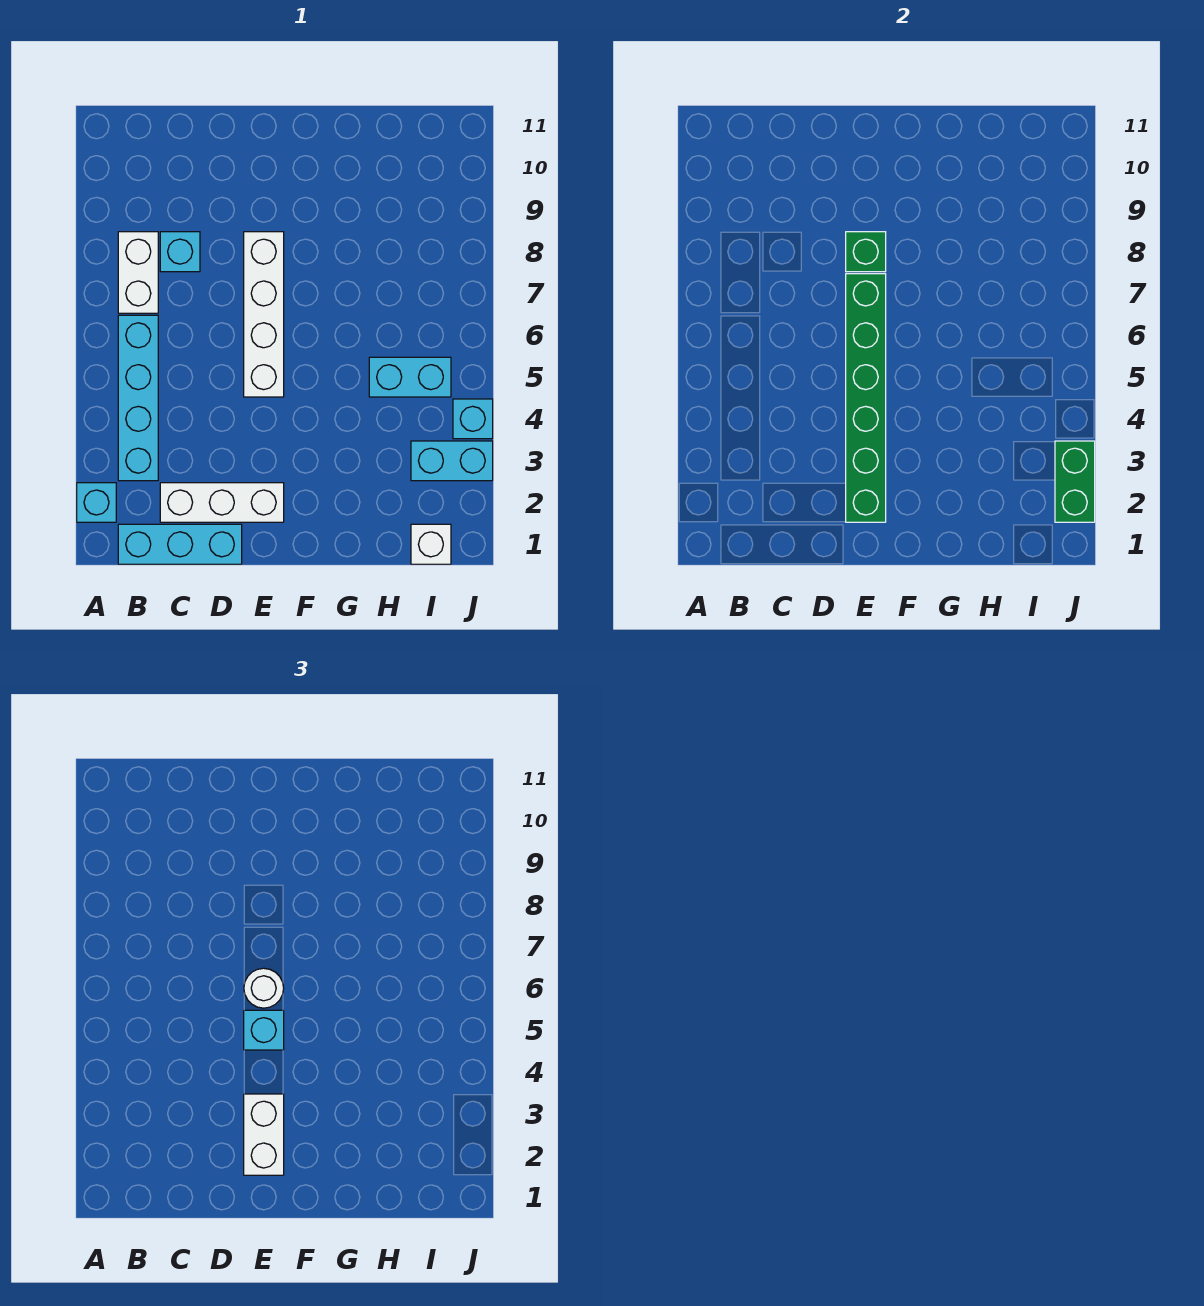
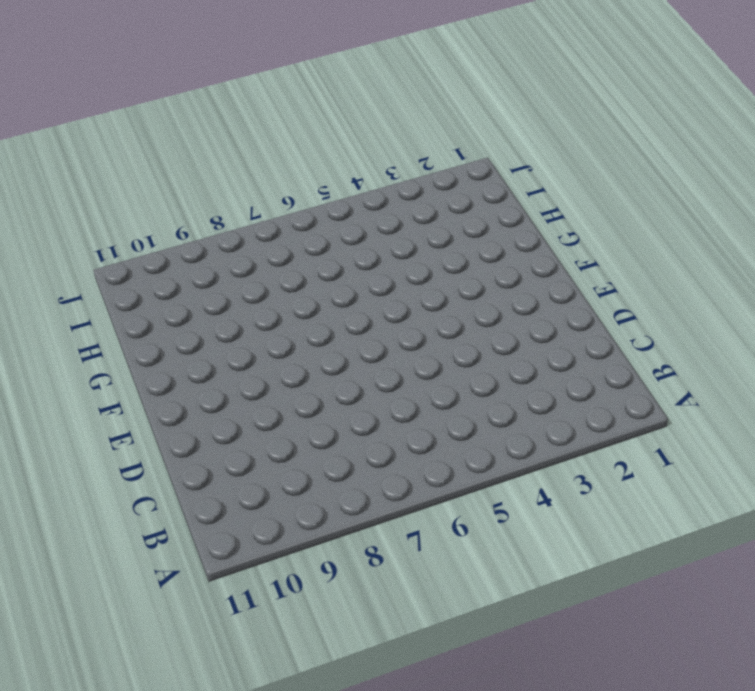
none -> cyan 1x1 brick [77,483,116,522]
none -> cyan 1x3 brick [118,524,242,564]
none -> cyan 1x4 brick [118,315,158,481]

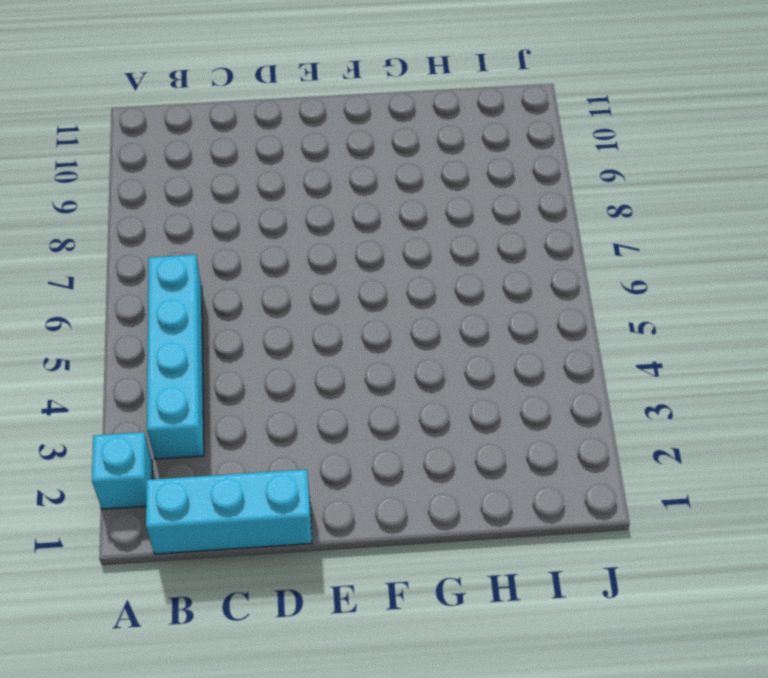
none -> white 1x2 brick [118,232,158,313]
none -> white 1x3 brick [160,483,284,522]
none -> cyan 1x1 brick [160,232,200,272]

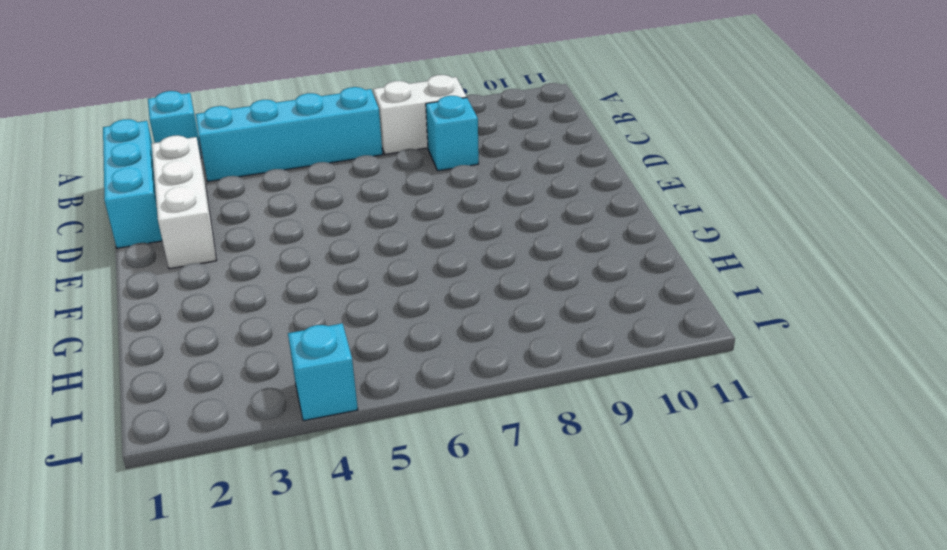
none -> white 1x4 brick [244,232,284,397]
none -> cyan 1x2 brick [369,357,451,397]
none -> white 1x1 brick [411,524,451,564]

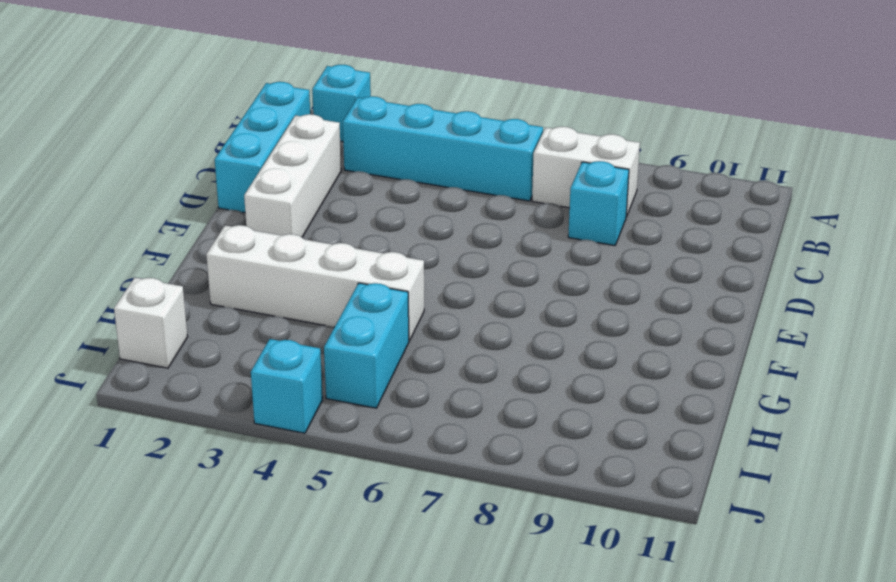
white 1x4 brick [206,225,424,341] -> white 1x4 brick moved to [244,232,284,397]
none -> cyan 1x2 brick [411,441,493,481]
none -> green 1x6 brick [846,274,886,522]
none -> green 1x1 brick [846,232,886,272]

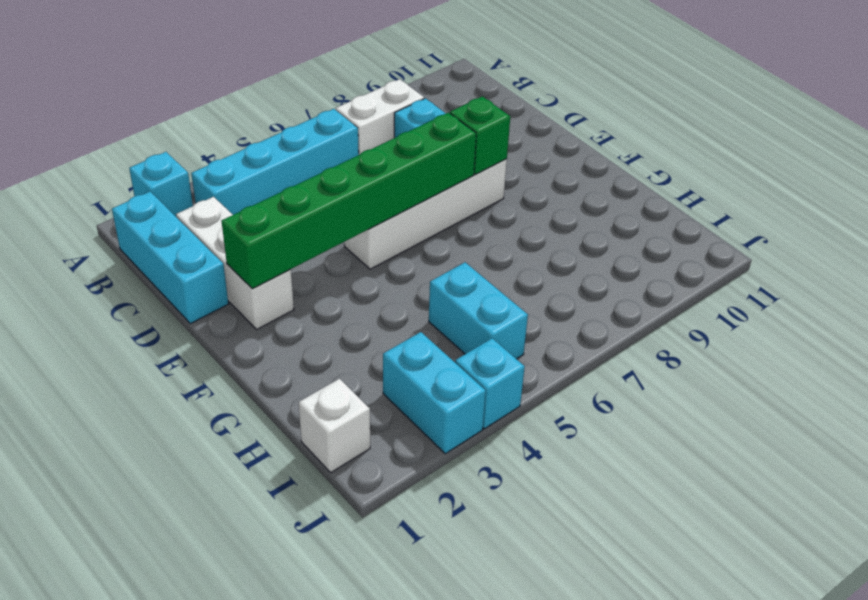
none -> green 1x2 brick [1055,441,1095,522]
none -> white 1x2 brick [244,1094,284,1175]
none -> cyan 1x1 brick [244,1010,284,1050]

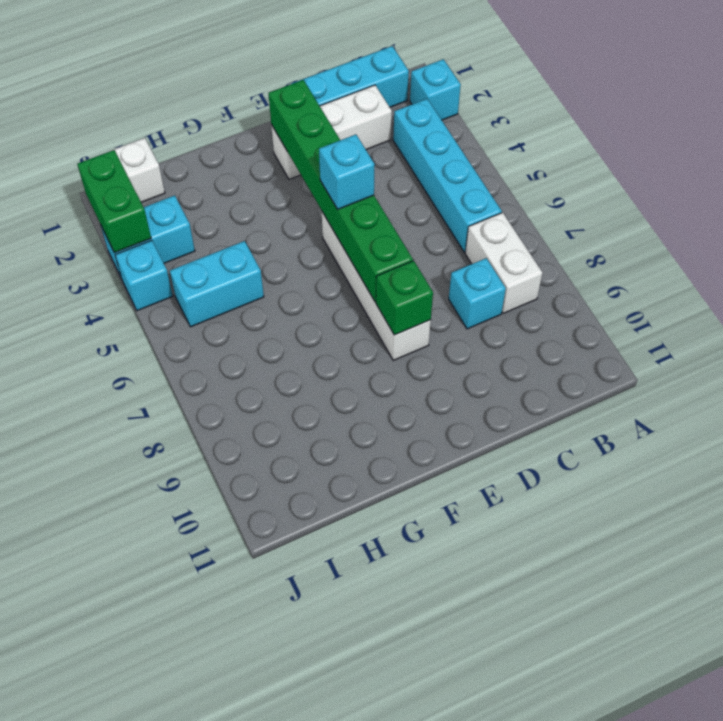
none -> white 1x2 brick [244,1094,284,1175]
none -> white 1x1 round brick [244,968,284,1008]

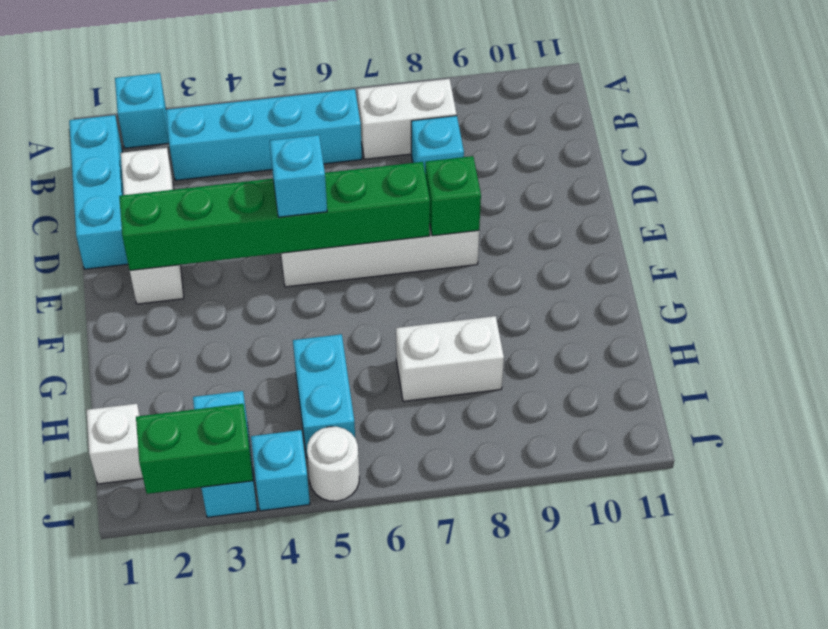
white 1x2 brick [396,316,504,401] -> white 1x2 brick moved to [244,1094,284,1175]
white 1x1 round brick [307,427,359,501] -> white 1x1 round brick moved to [244,968,284,1008]

